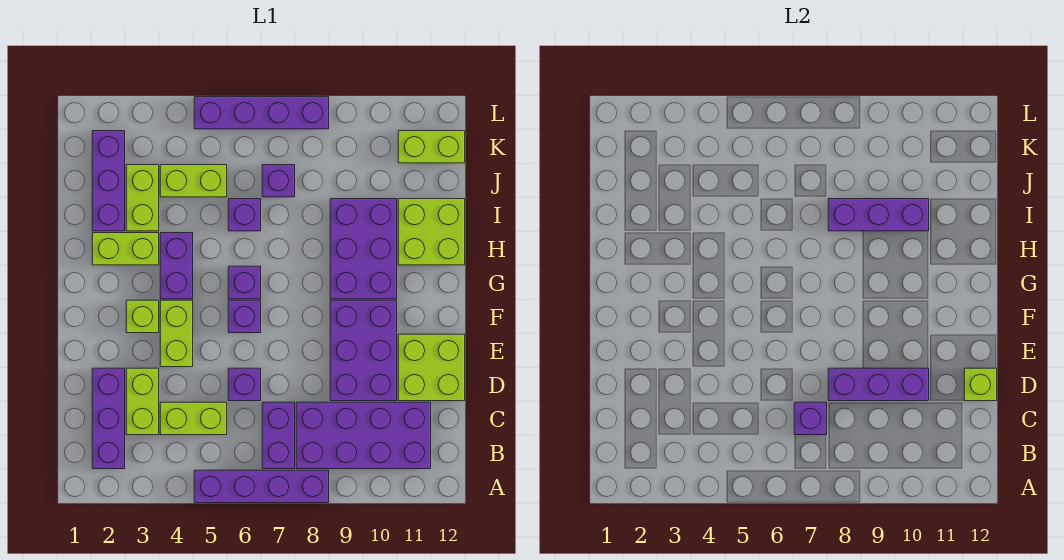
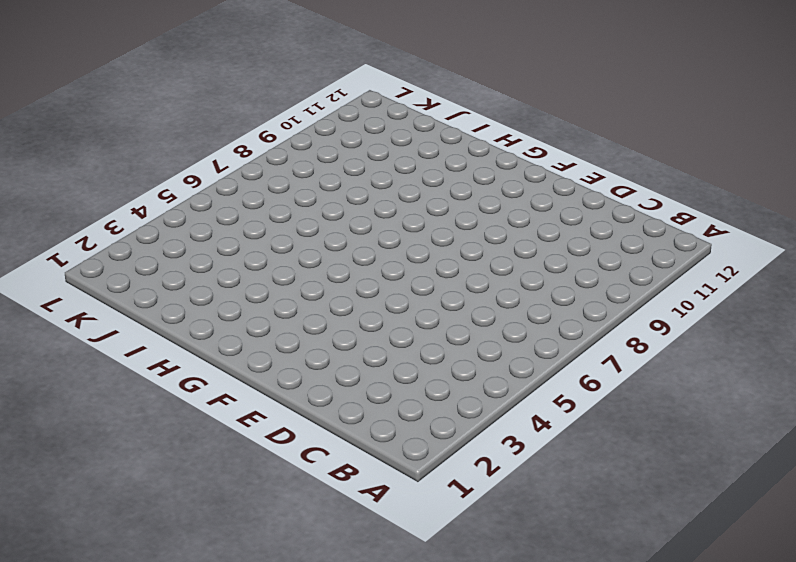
none -> purple 1x4 brick [194,470,329,503]
none -> purple 1x3 brick [92,368,125,469]
none -> purple 1x2 brick [262,402,295,469]

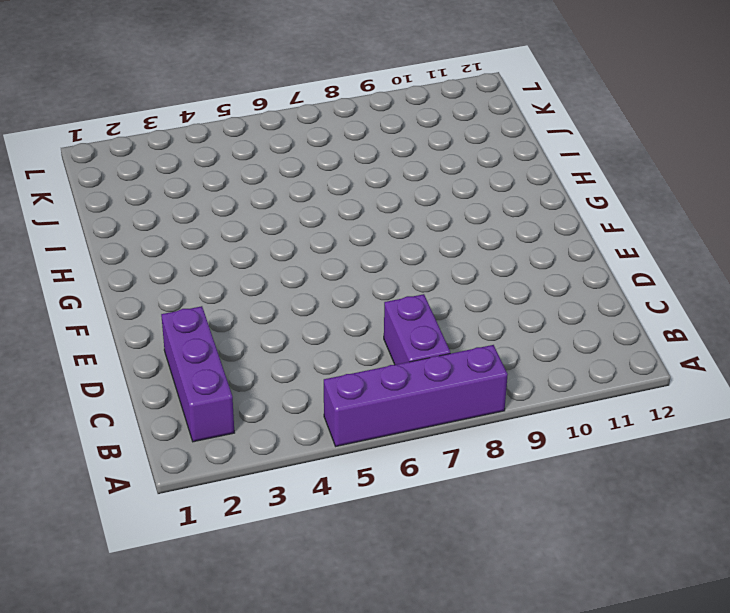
none -> purple 2x4 brick [296,402,431,469]
none -> lime 1x2 brick [126,368,159,435]
none -> lime 1x2 brick [160,402,227,435]

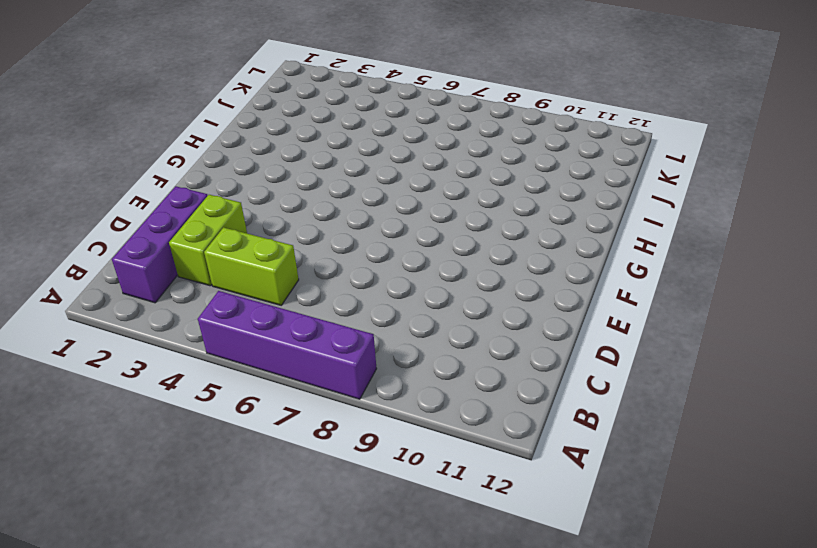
none -> purple 1x2 brick [262,402,295,469]
none -> purple 2x4 brick [296,402,431,469]
none -> purple 1x1 brick [228,368,261,401]

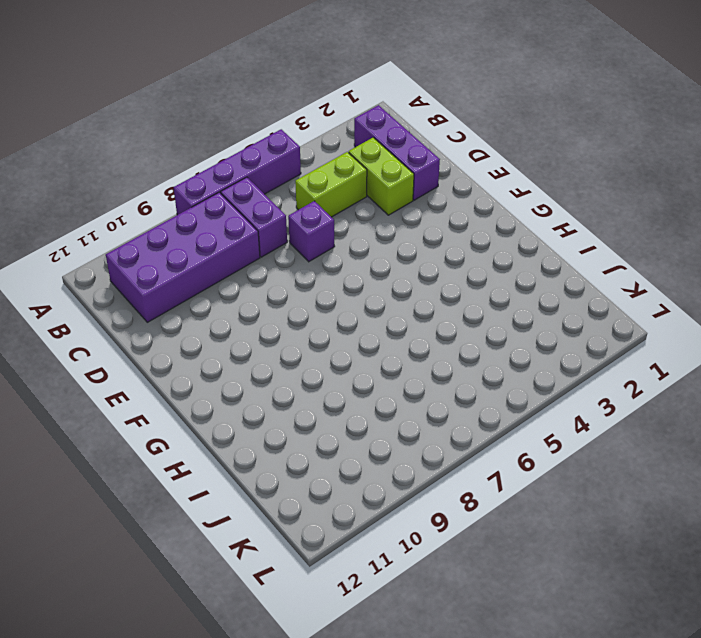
none -> purple 2x3 brick [330,300,397,401]
none -> lime 2x2 brick [398,334,465,401]
none -> lime 1x2 brick [160,300,193,367]

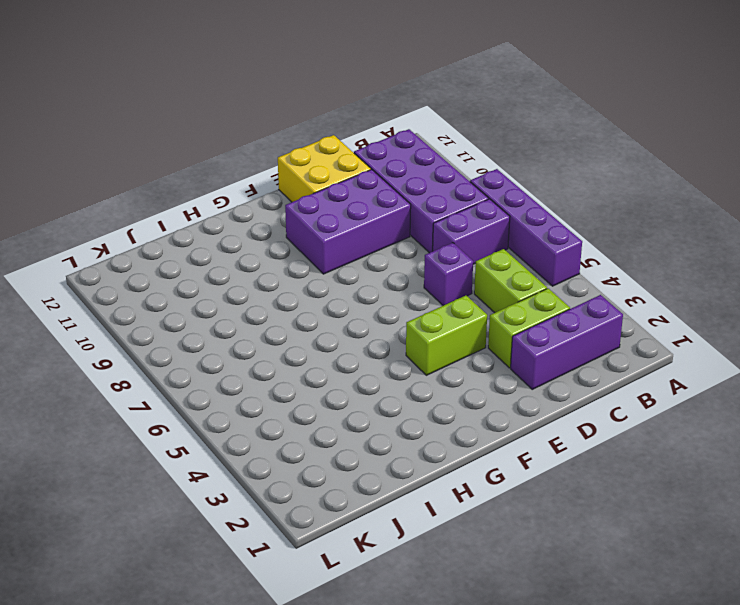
yellow 2x2 brick [278,135,371,202] -> lime 2x2 brick [398,334,465,401]
none -> lime 1x1 brick [126,300,159,333]
none -> purple 1x1 brick [228,300,261,333]
none -> purple 1x2 brick [160,233,193,299]

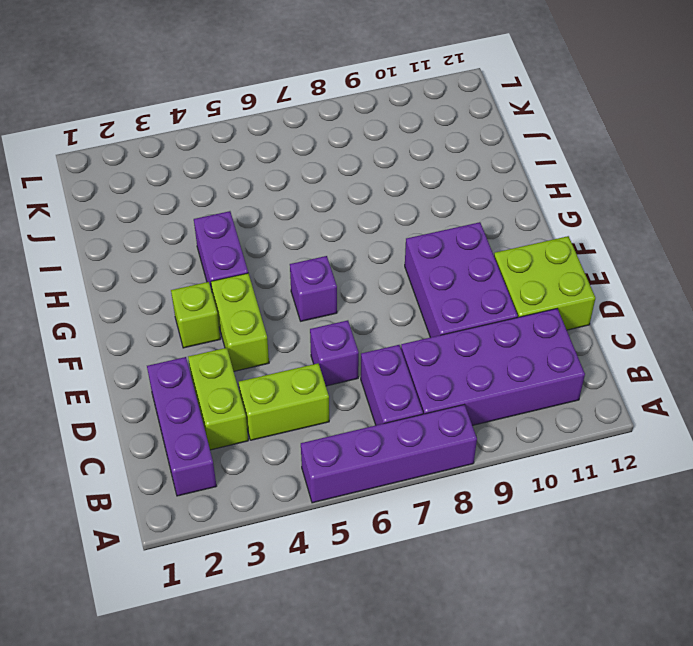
none -> purple 1x1 brick [228,266,261,299]
none -> purple 2x3 brick [330,199,397,299]
none -> lime 1x2 brick [92,233,159,265]

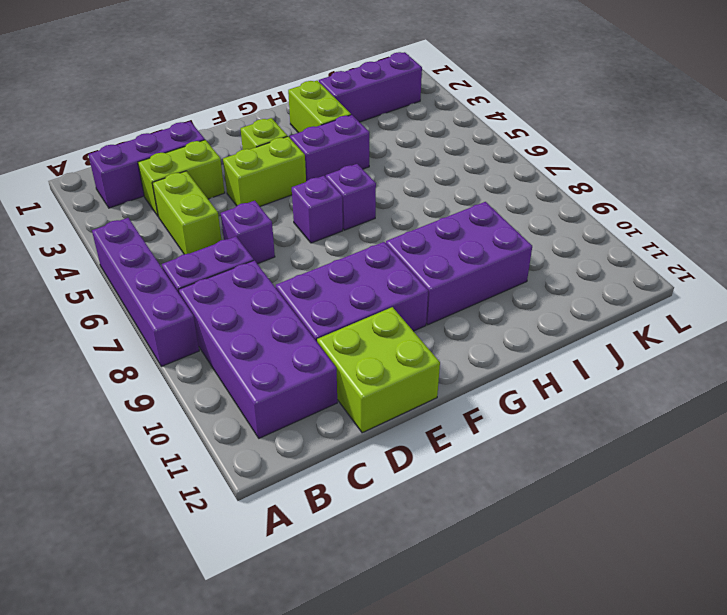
none -> lime 2x2 brick [398,199,465,265]
none -> lime 1x2 brick [126,165,159,231]
none -> purple 1x1 brick [228,199,261,231]

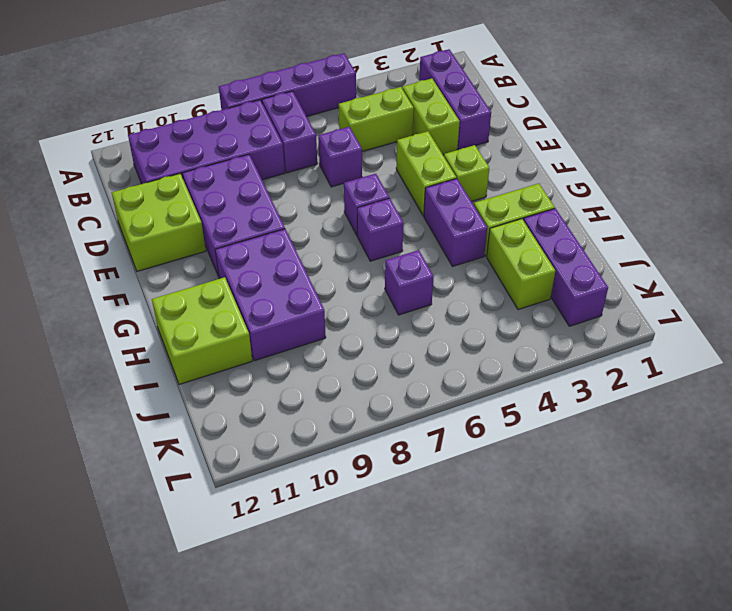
none -> lime 1x2 brick [160,165,227,197]
none -> purple 1x1 brick [262,165,295,197]
none -> lime 1x2 brick [398,131,465,163]

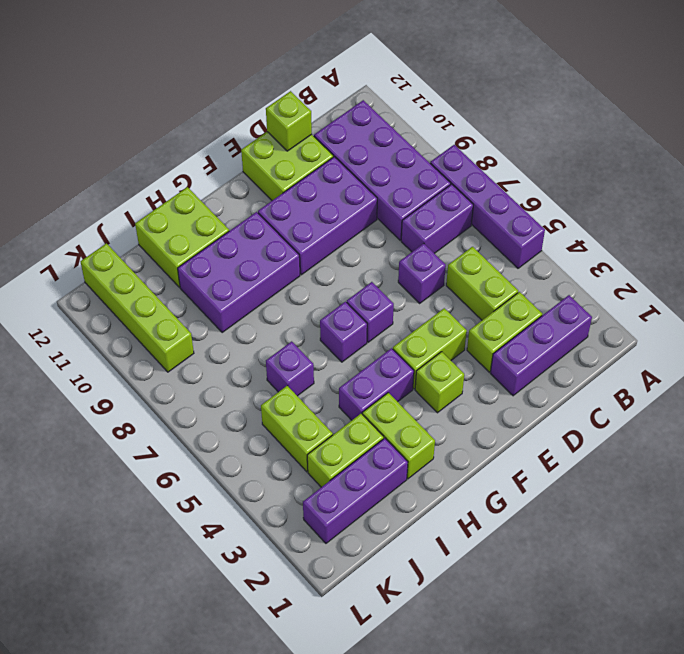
lime 1x4 brick [80,243,194,372] -> lime 1x2 brick [398,131,465,163]
none -> purple 1x1 brick [262,165,295,197]
none -> purple 1x4 brick [194,97,329,129]
none -> purple 1x1 brick [794,402,827,435]

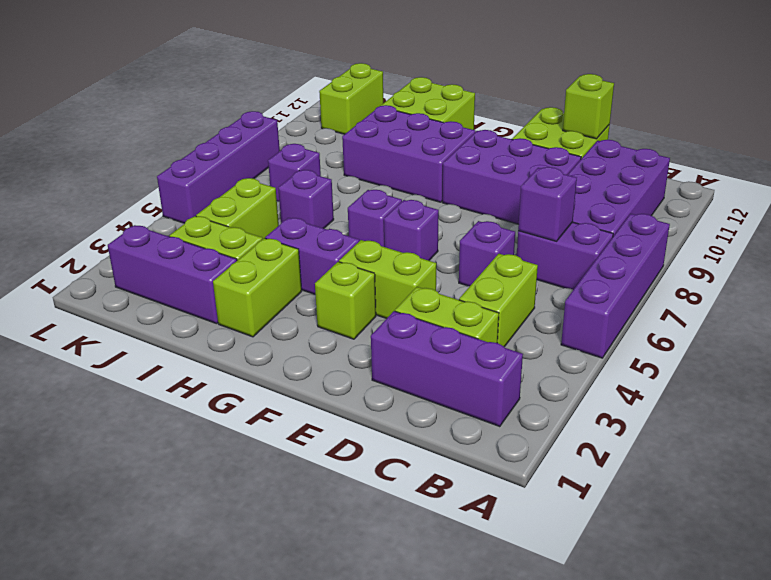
none -> purple 1x3 brick [828,368,929,401]
none -> purple 1x3 brick [828,199,929,231]

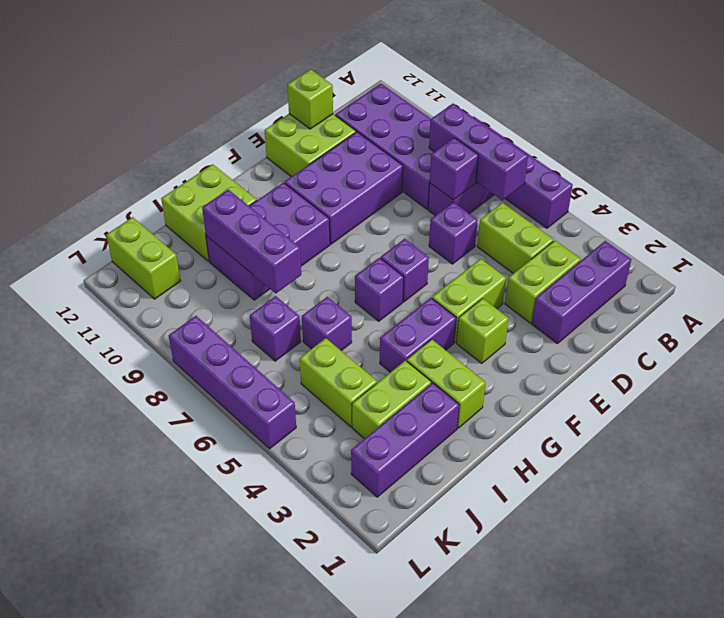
purple 1x3 brick [429,104,528,200] -> purple 1x3 brick moved to [828,368,929,401]

